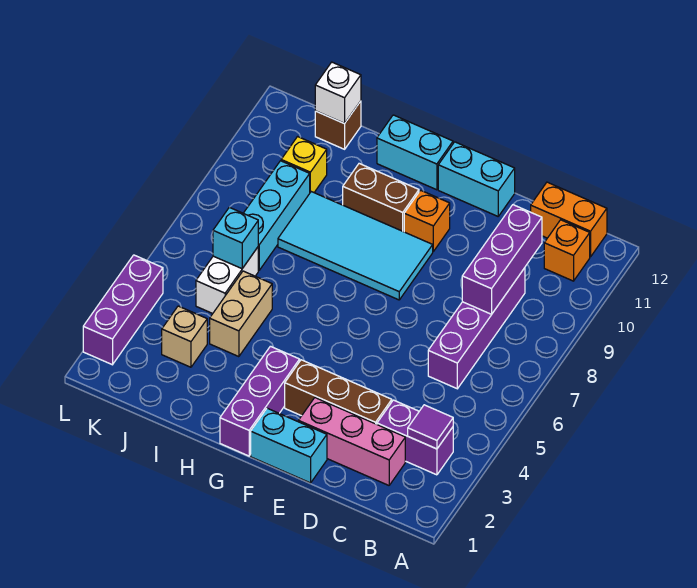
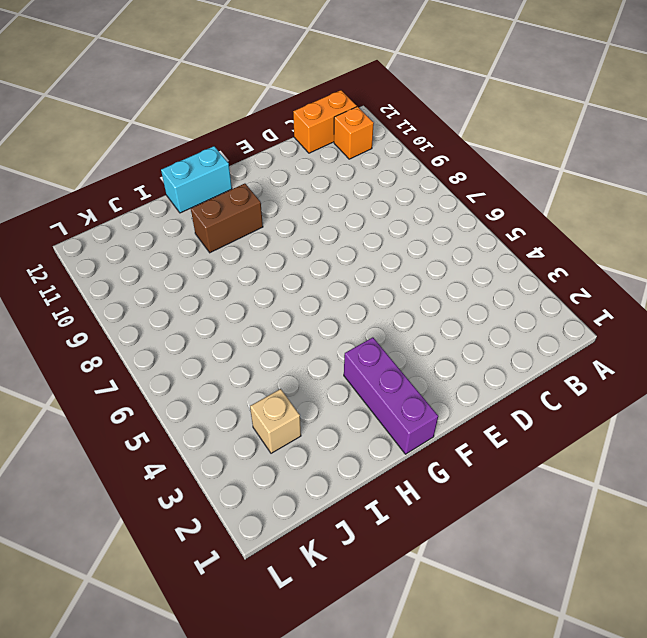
none -> purple 1x2 brick [377,400,453,475]
none -> pink 1x3 brick [298,398,405,485]
none -> purple 1x4 brick [428,268,525,389]

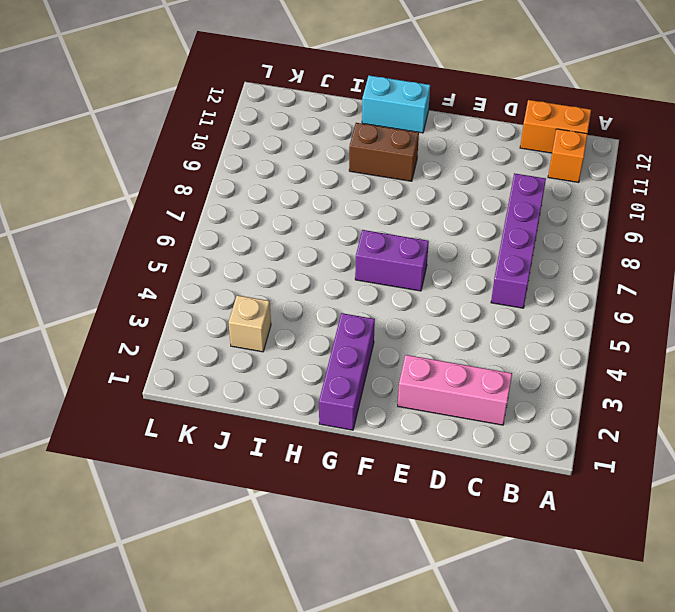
purple 1x2 brick [355,230,429,291] -> purple 1x2 brick moved to [377,400,453,475]
none -> brown 1x3 brick [285,360,392,424]
none -> cyan 1x2 brick [251,408,327,483]
none -> cyan 1x2 brick [438,142,515,216]

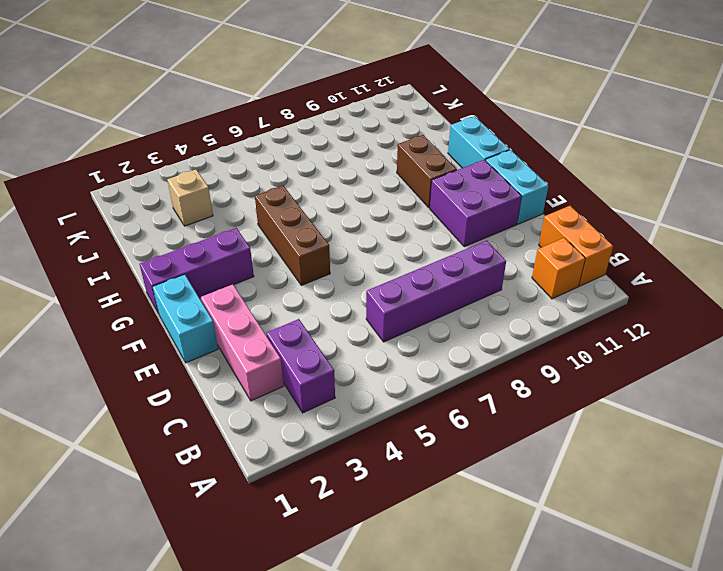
purple 2x2 brick [430,160,522,247] -> orange 1x1 brick [404,190,450,251]
brown 1x3 brick [255,186,330,285] -> brown 1x3 brick moved to [285,360,392,424]
none -> cyan 2x4 tile [278,192,433,300]
none -> tan 1x2 brick [210,271,272,357]
none -> white 1x2 brick [196,247,258,314]

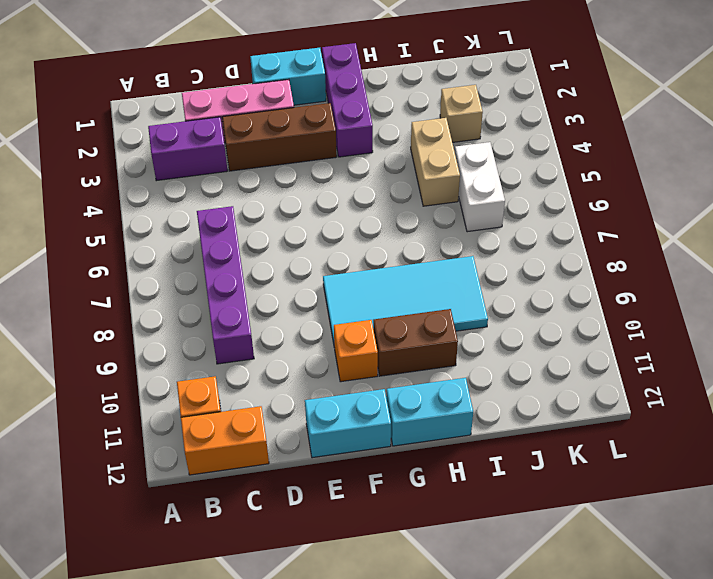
none -> cyan 1x3 brick [243,161,310,270]
none -> yellow 1x1 brick [281,137,327,192]
none -> brown 1x1 brick [315,101,361,149]

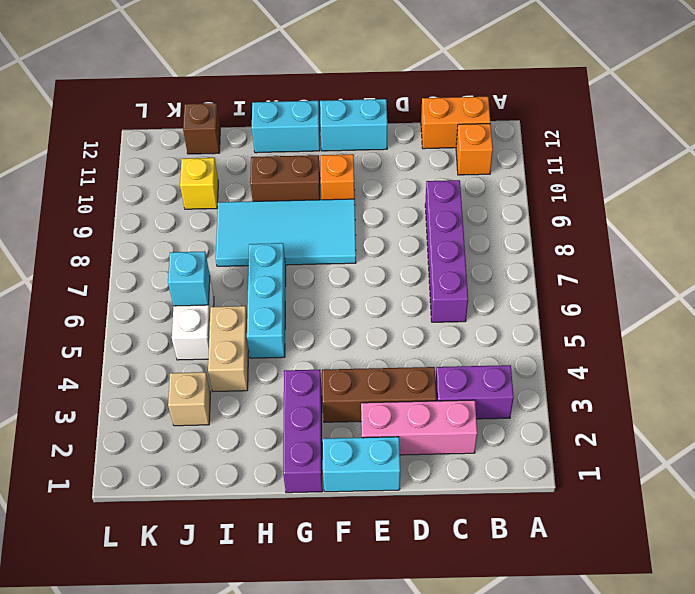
cyan 1x3 brick [247,243,286,358] -> cyan 1x3 brick moved to [243,161,310,270]
none -> purple 1x3 brick [83,255,163,365]
none -> purple 1x1 tile [408,405,453,449]
none -> purple 1x3 brick [462,205,542,314]

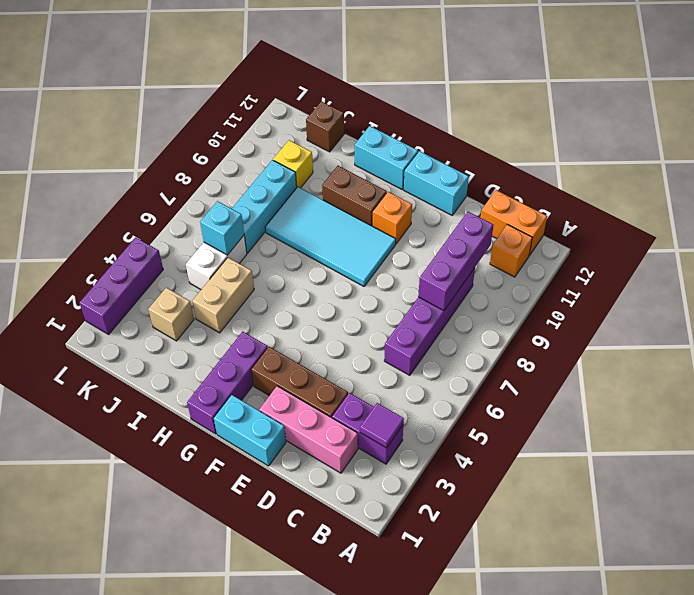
none -> white 1x1 brick [315,62,361,124]

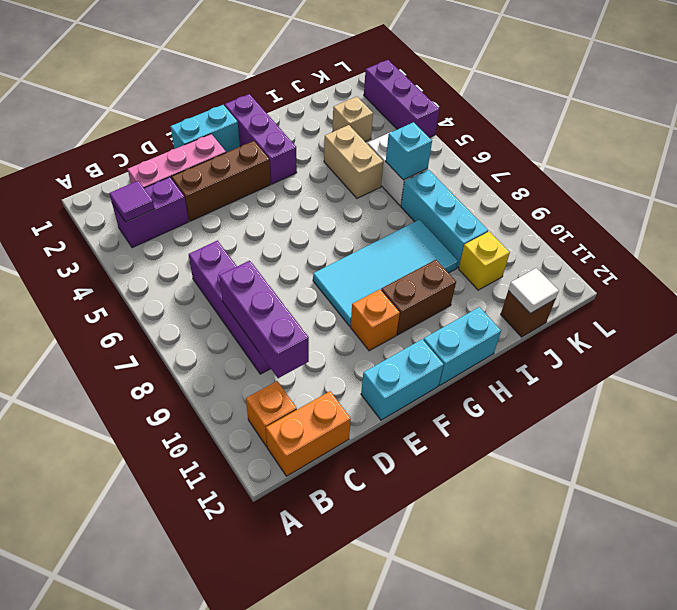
white 1x1 tile [508,268,559,313] -> white 1x1 brick [315,62,361,124]

